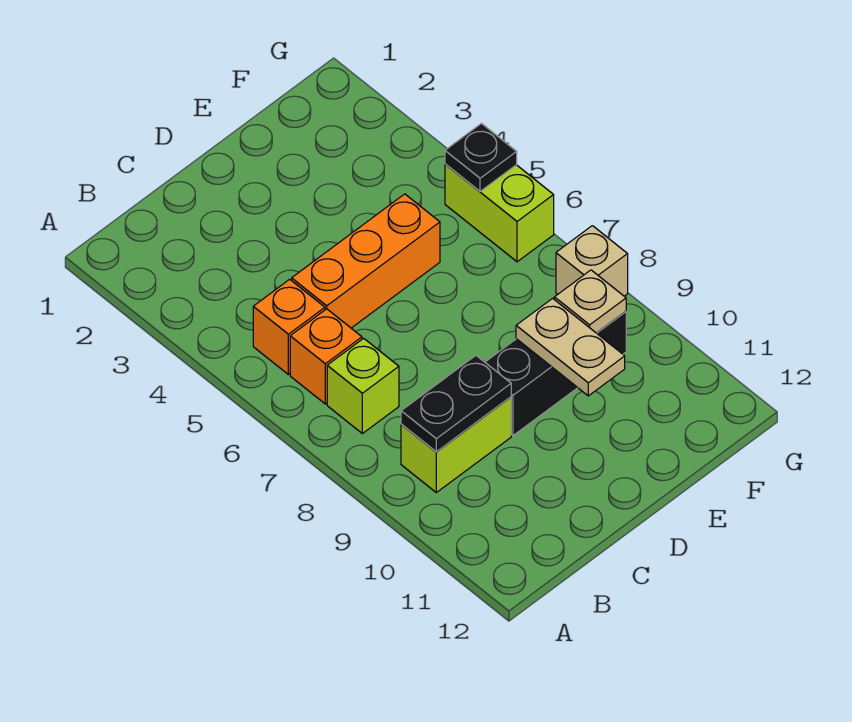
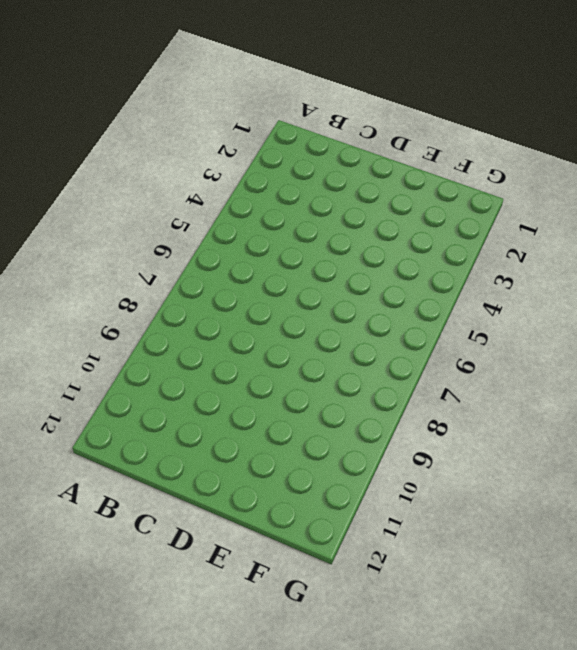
none -> orange 1x1 brick [253,279,325,374]
none -> orange 1x1 brick [290,309,362,404]
none -> lime 1x1 brick [327,338,399,433]

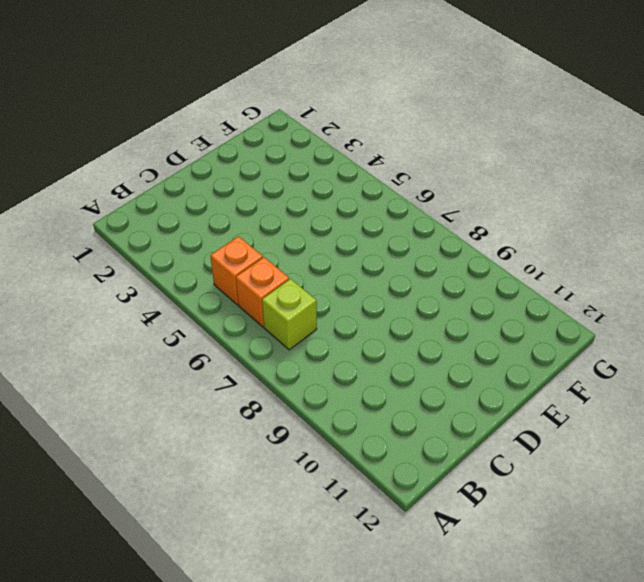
none -> lime 1x2 brick [401,397,511,492]
none -> orange 1x3 brick [292,194,440,328]
none -> black 1x3 brick [485,312,626,436]

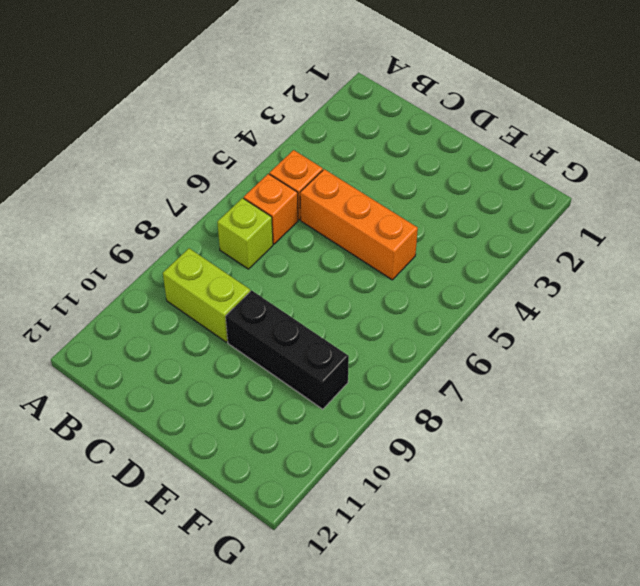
none -> lime 1x2 brick [445,164,554,262]
none -> tan 1x1 brick [556,226,628,296]
none -> black 1x2 plate [401,356,511,452]

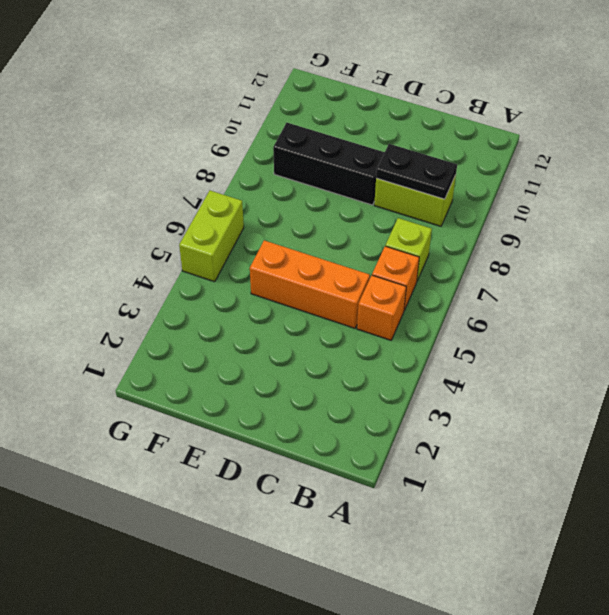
none -> tan 1x1 brick [556,226,628,296]
none -> tan 1x2 plate [516,298,625,396]
none -> tan 1x1 plate [554,270,626,333]

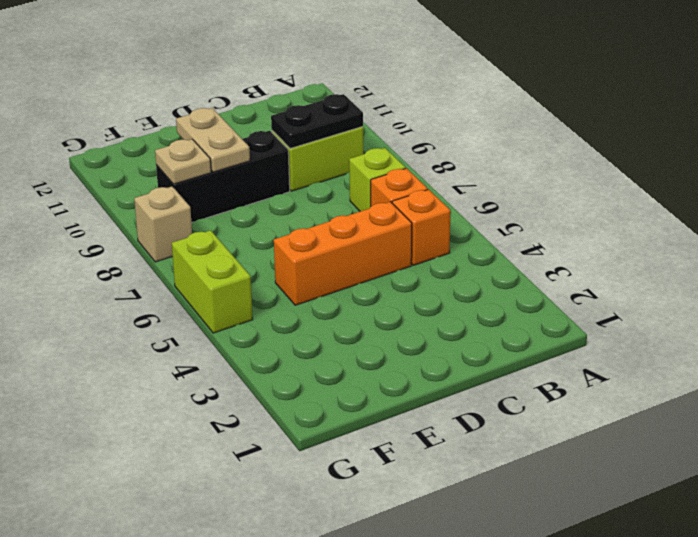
none -> black 1x1 plate [445,124,517,191]

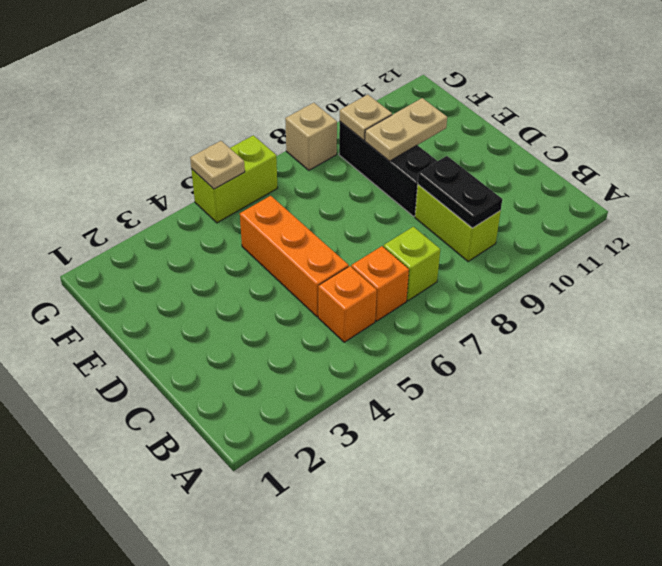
tan 1x1 plate [190,141,245,189] -> black 1x1 plate [445,124,517,191]

